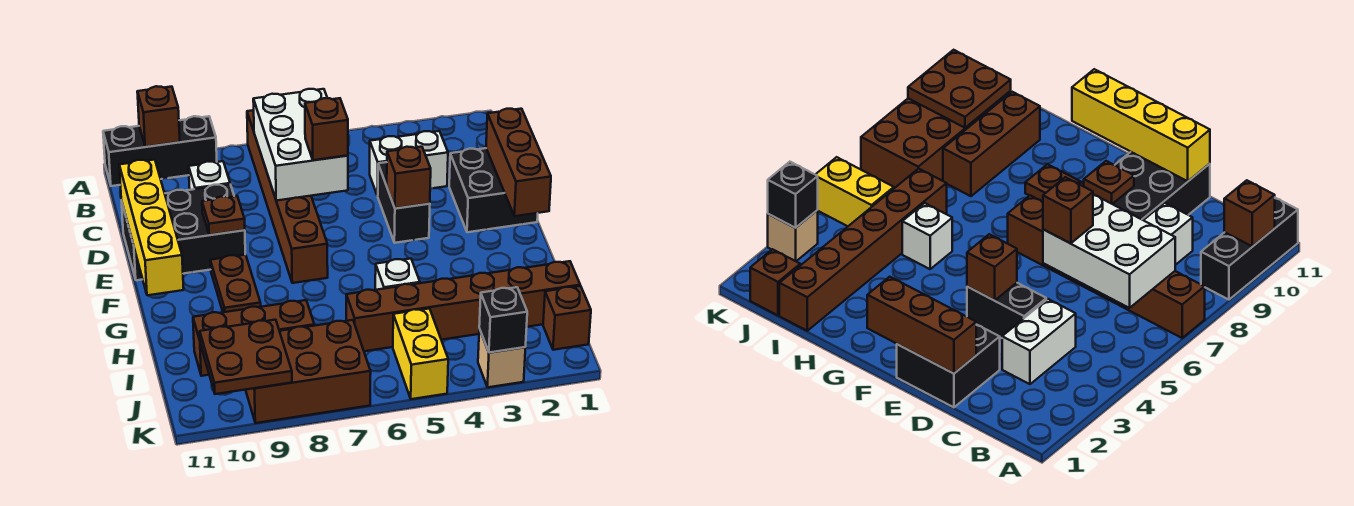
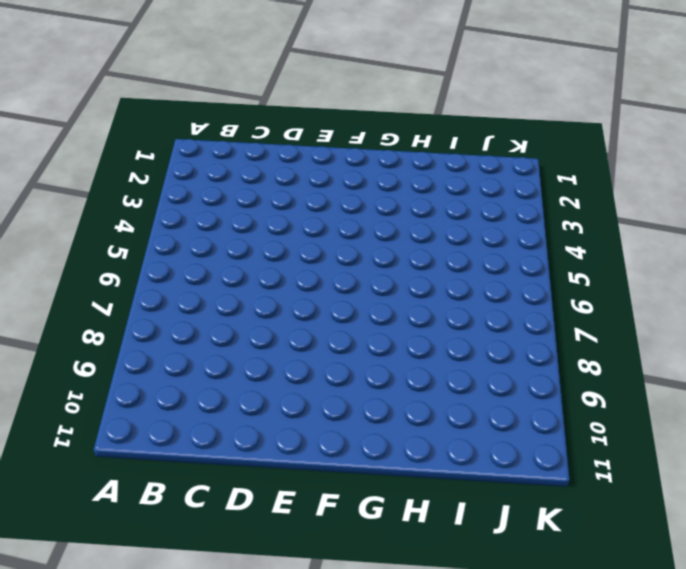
none -> brown 1x6 brick [247,110,328,283]
none -> black 1x3 brick [103,116,217,186]
none -> white 1x2 brick [370,131,448,196]

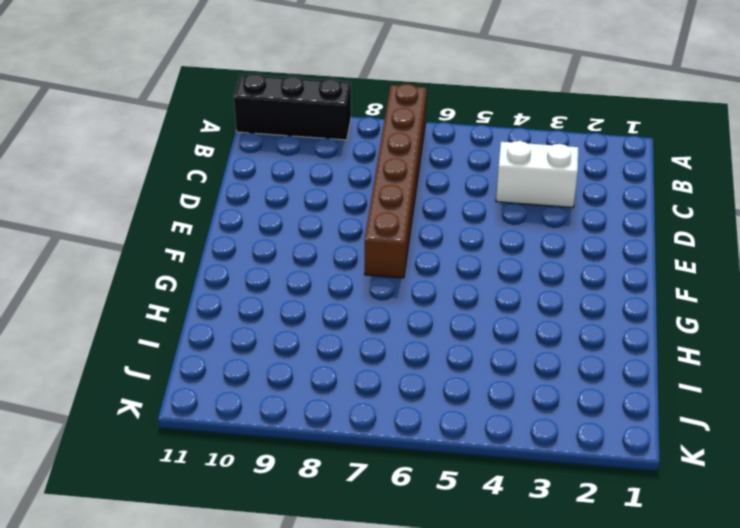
none -> white 1x1 brick [189,161,230,190]
none -> black 2x2 brick [449,148,538,232]
none -> black 1x2 brick [378,162,430,243]

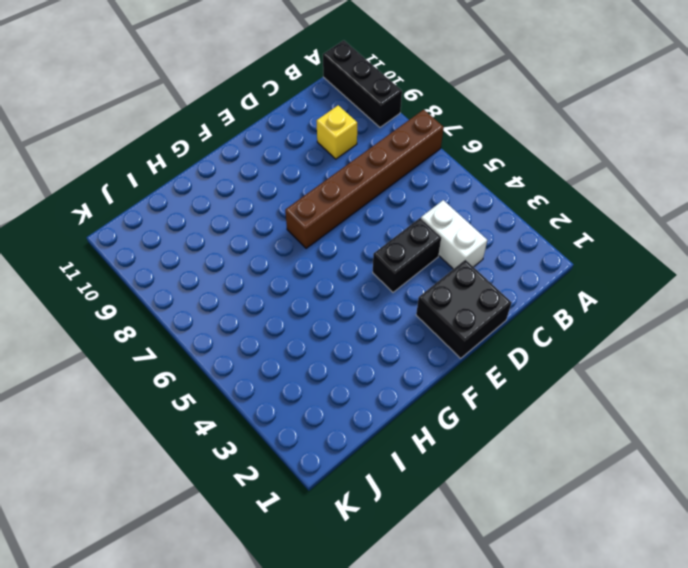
yellow 1x1 brick [317,105,357,159] -> white 1x1 brick [189,161,230,190]
none -> black 2x3 brick [121,184,245,280]
none -> brown 1x2 plate [210,255,261,312]
none -> white 1x1 brick [375,259,420,290]

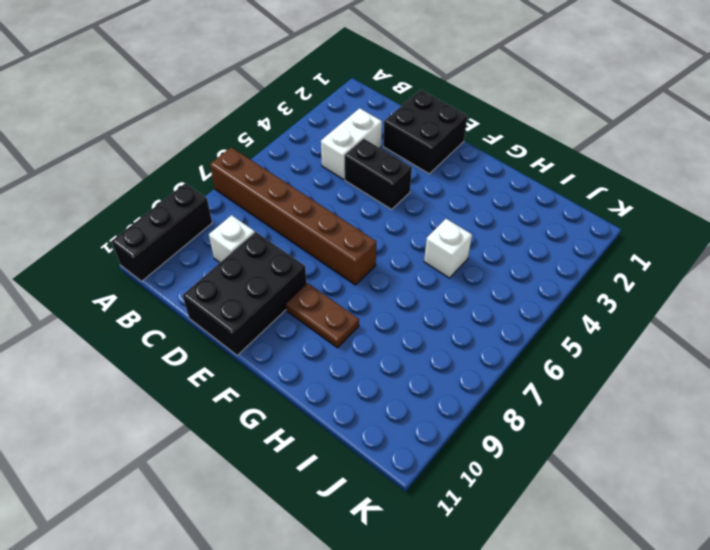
none -> brown 1x6 brick [346,261,580,351]
none -> brown 1x3 brick [193,300,314,376]
none -> brown 1x1 brick [543,286,591,350]

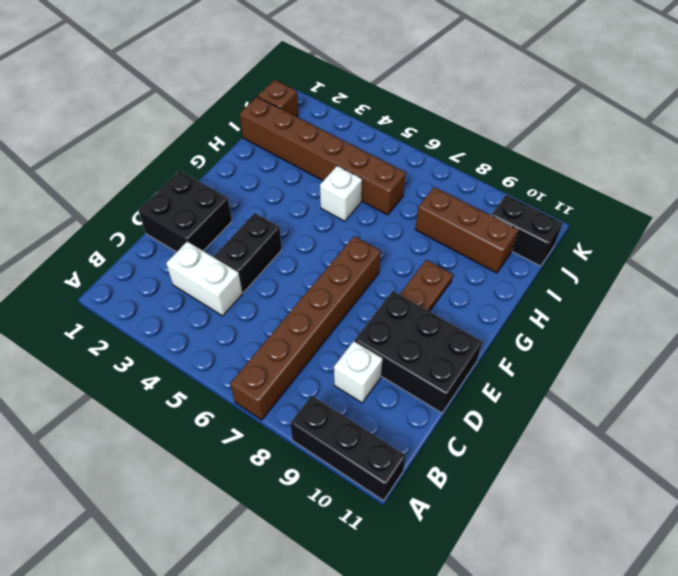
black 1x2 brick [491,195,563,266] -> none
none -> yellow 1x2 brick [393,309,448,399]
none -> brown 2x3 brick [246,320,371,423]
none -> tan 1x1 brick [478,329,525,387]

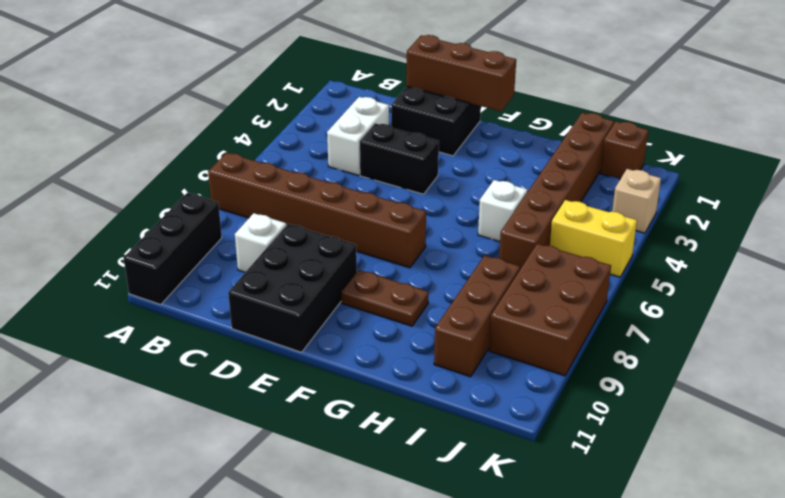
none -> brown 1x1 brick [137,86,180,147]
none -> white 2x3 brick [253,89,348,201]
none -> yellow 1x4 brick [119,160,184,295]

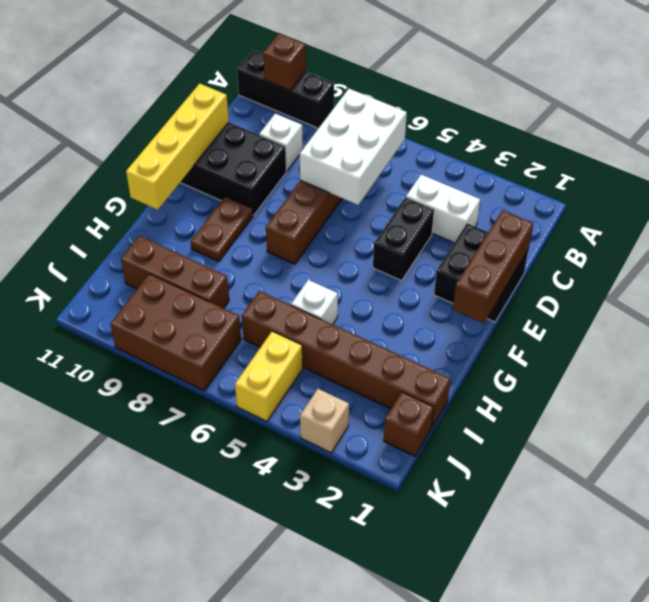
none -> brown 1x1 brick [387,147,431,208]
none -> brown 1x1 plate [202,196,245,235]
none -> brown 2x2 plate [200,320,292,394]

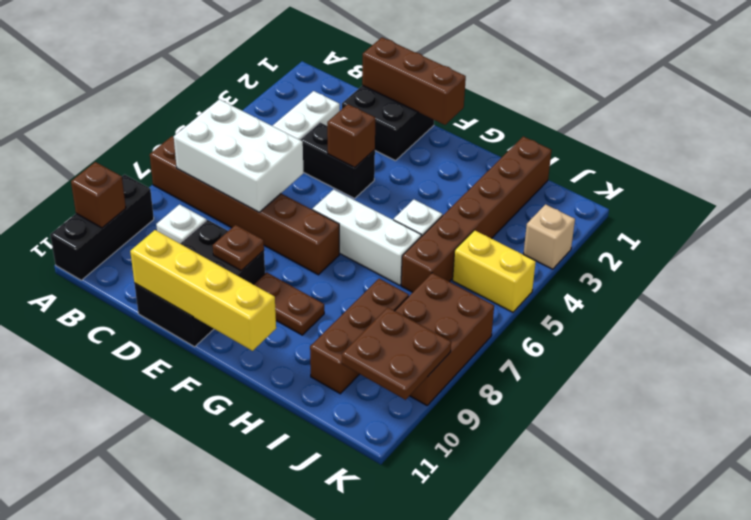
white 1x3 brick [313,189,421,285] -> none
none -> brown 1x1 brick [543,286,591,350]
none -> black 1x1 brick [479,287,527,353]
none -> brown 1x1 brick [305,98,348,160]

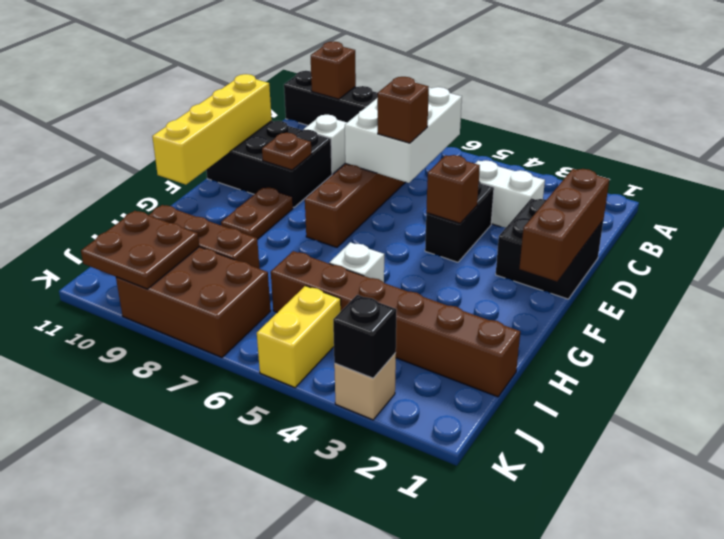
none -> brown 1x1 brick [543,286,591,350]

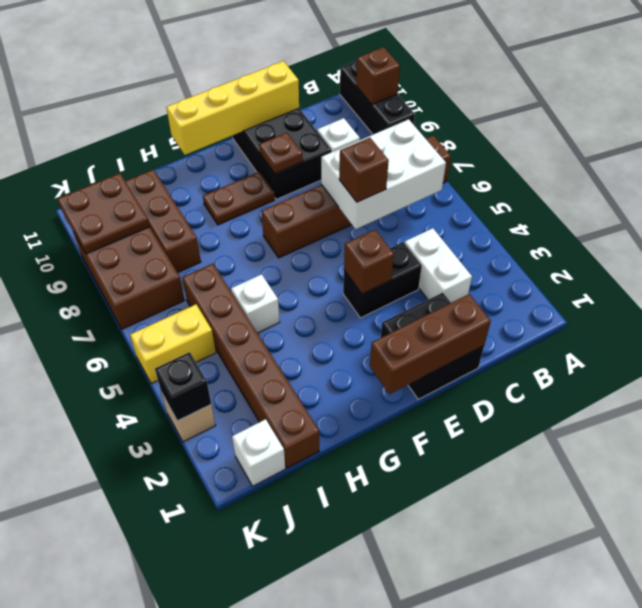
white 1x1 brick [232,419,285,486] -> brown 1x1 brick [543,286,591,350]

